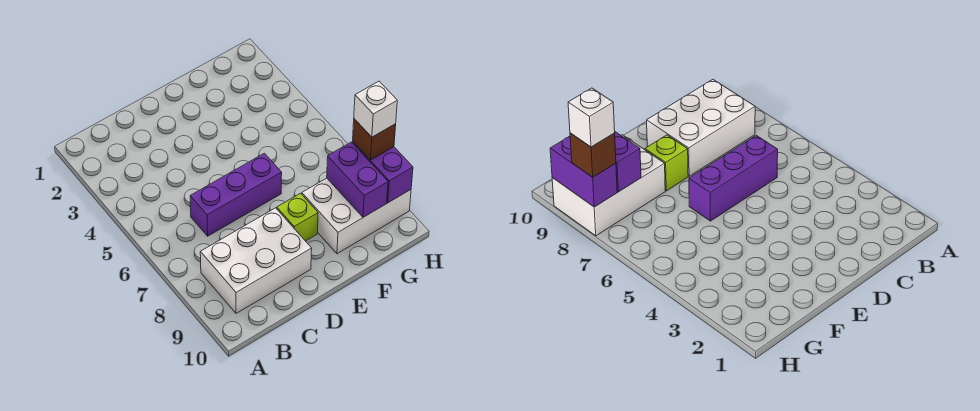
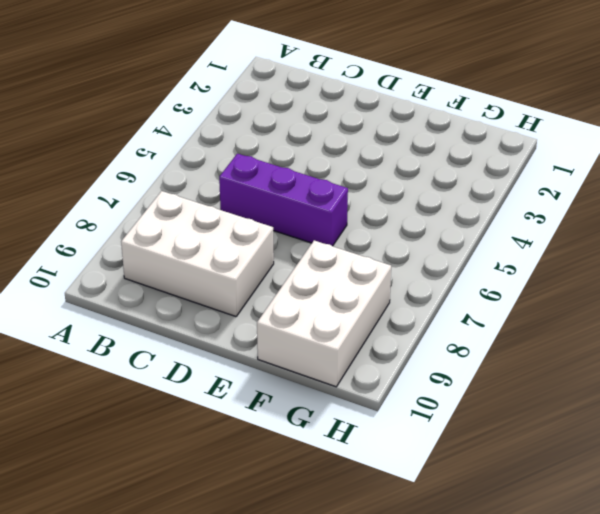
white 2x3 brick [257,240,391,387] -> white 2x3 brick turned to [302,178,411,254]
none -> lime 1x1 brick [277,193,318,241]
none -> purple 1x2 brick [327,142,388,217]

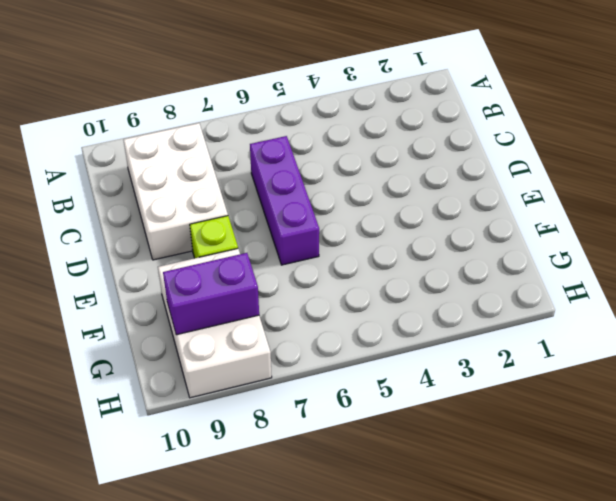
none -> purple 1x2 brick [353,142,413,203]
none -> brown 1x1 brick [353,119,396,160]

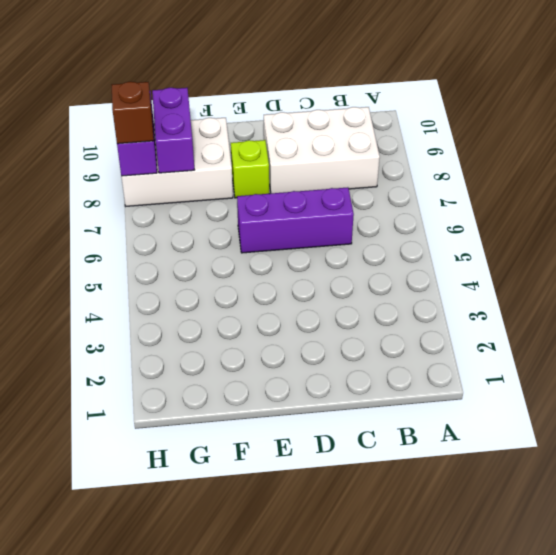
none -> white 1x1 brick [354,81,397,137]

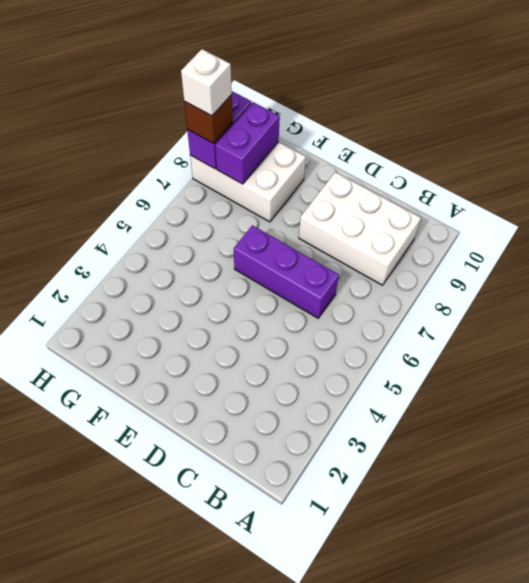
none -> lime 1x1 brick [277,193,318,241]

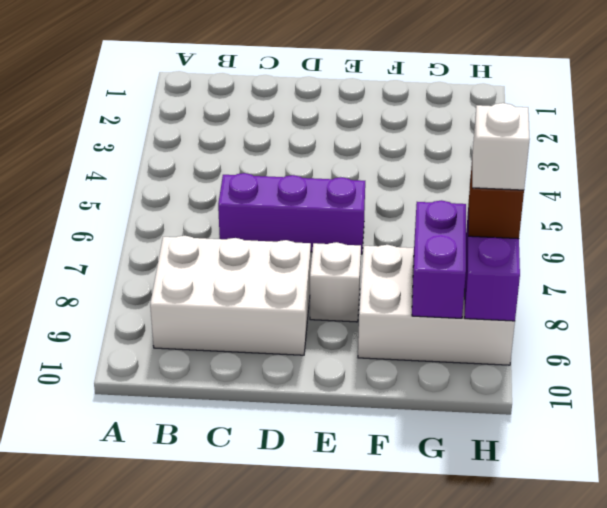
white 1x1 brick [310,242,361,322] -> lime 1x1 brick [277,193,318,241]

